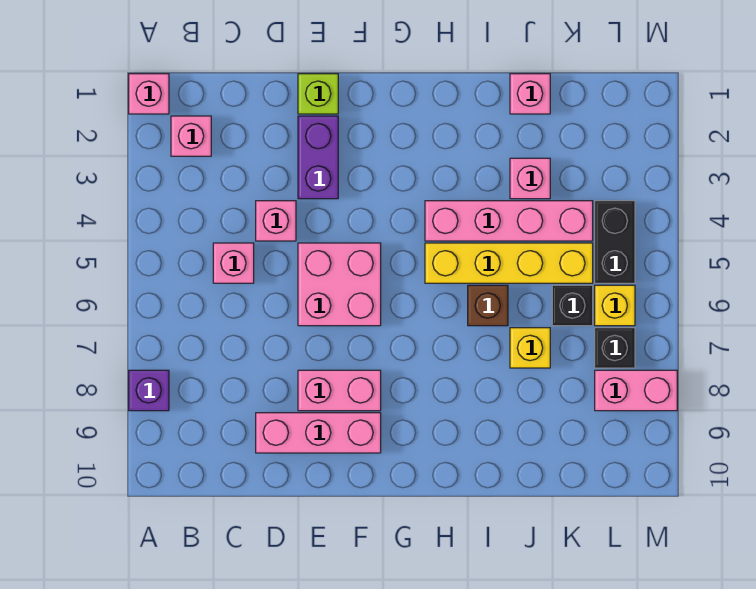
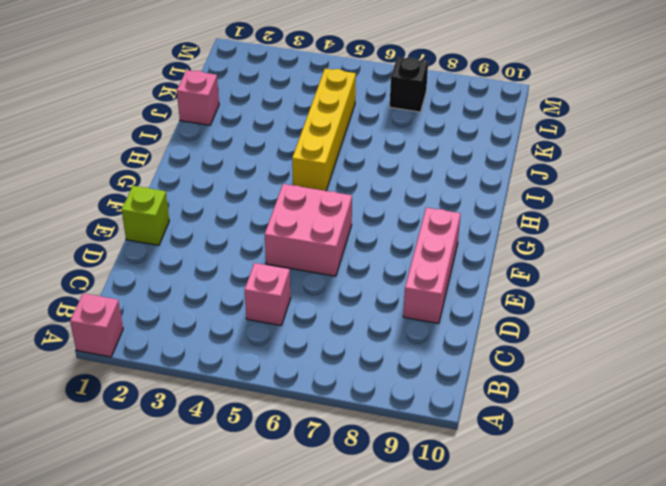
none -> purple 1x1 brick [129,370,169,411]
none -> pink 1x1 brick [171,116,211,156]
none -> pink 1x1 brick [256,201,296,241]

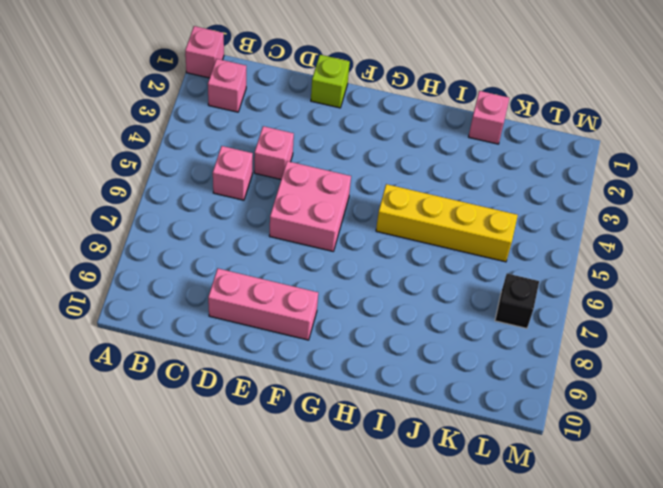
none -> purple 1x1 brick [129,370,169,411]
none -> purple 1x2 brick [298,116,338,199]
none -> pink 1x2 brick [298,370,381,411]

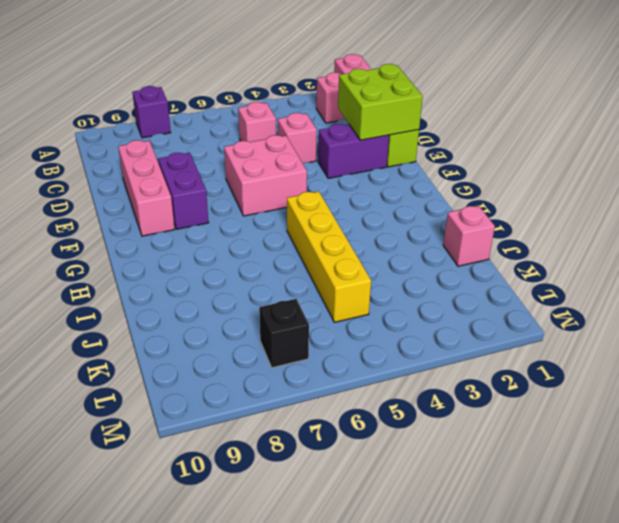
lime 2x2 brick [338,64,423,140] -> none
purple 1x2 brick [158,153,209,229] -> pink 1x2 brick [298,370,381,411]
none -> pink 1x4 brick [425,201,593,241]
none -> brown 1x1 brick [468,285,508,326]
none -> pink 1x1 brick [510,158,550,199]

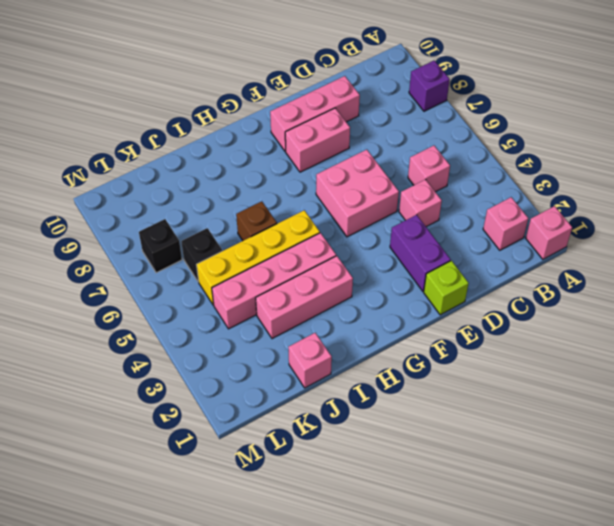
pink 1x3 brick [256,256,353,339] -> pink 1x1 brick [510,158,550,199]
none -> yellow 1x1 brick [510,328,550,368]
none -> black 1x2 brick [595,201,635,283]
none -> yellow 1x1 brick [595,285,635,326]

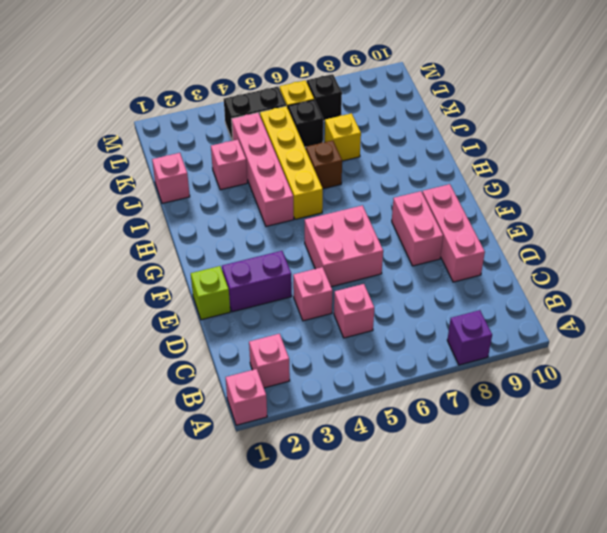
none -> pink 1x2 brick [595,370,677,411]

